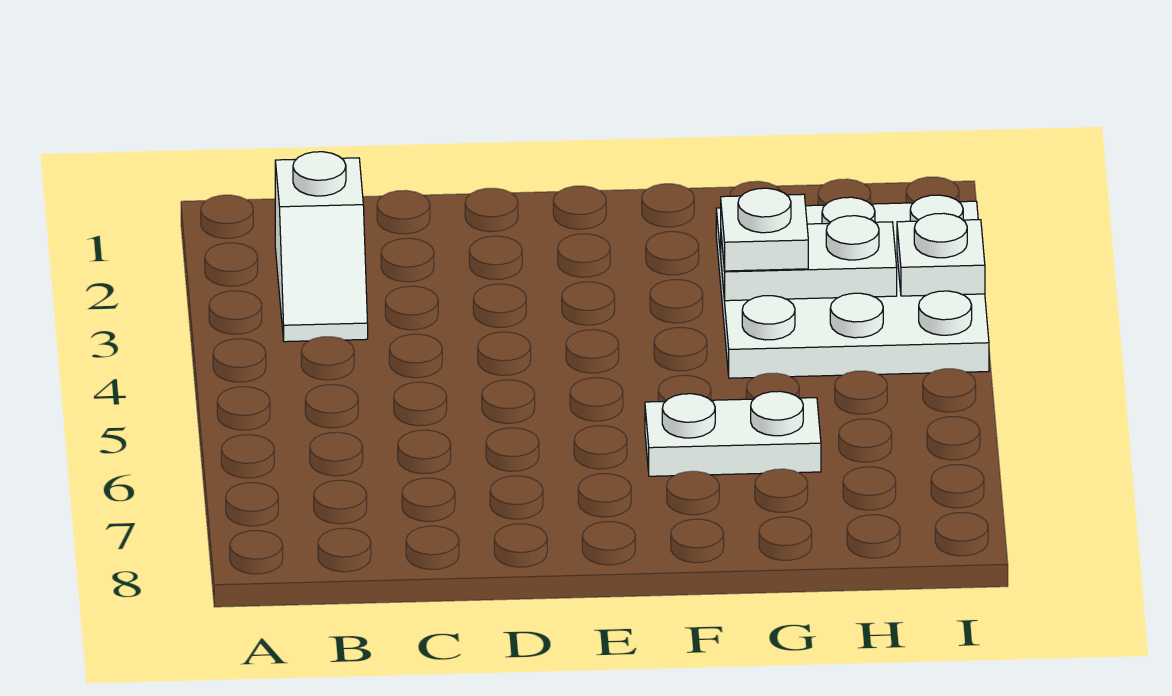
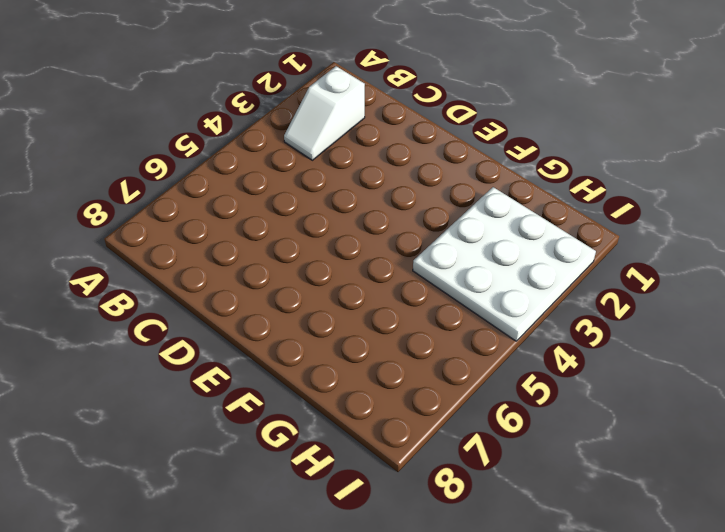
none -> white 1x2 plate [645,391,821,476]
none -> white 1x2 plate [721,216,897,301]

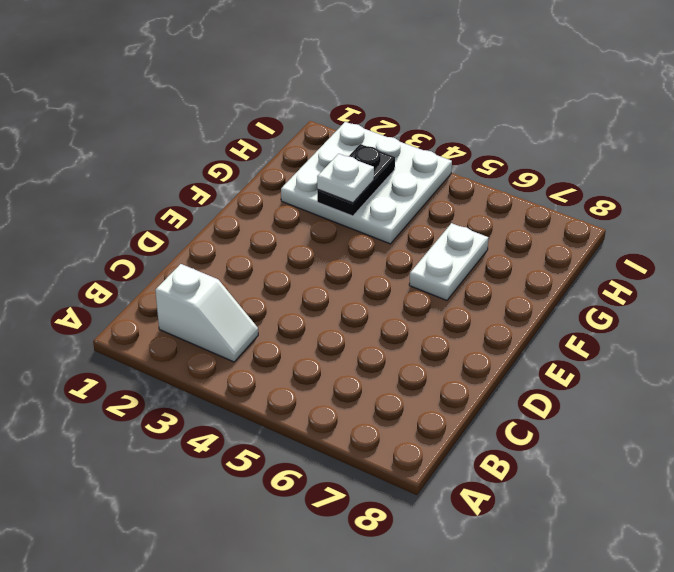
black 1x2 plate [317,144,395,216] -> white 1x2 plate [721,216,897,301]
none -> white 1x1 plate [897,213,985,296]

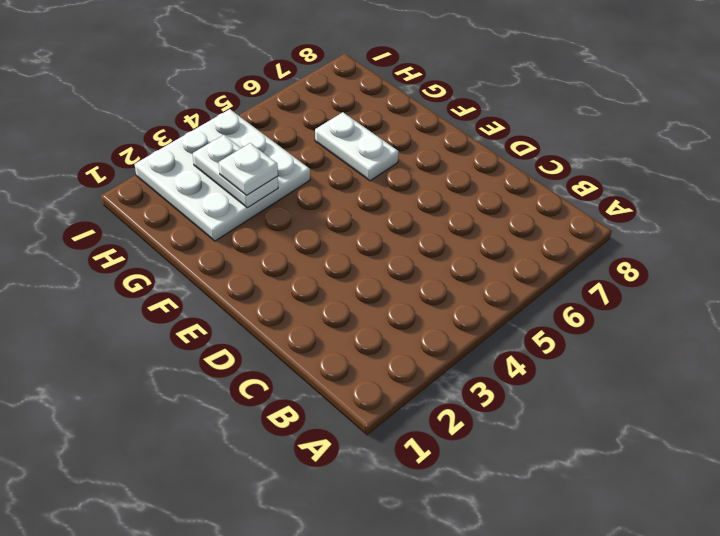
none -> white 1x2 slope [275,152,368,342]
none -> white 1x1 plate [897,213,985,296]

